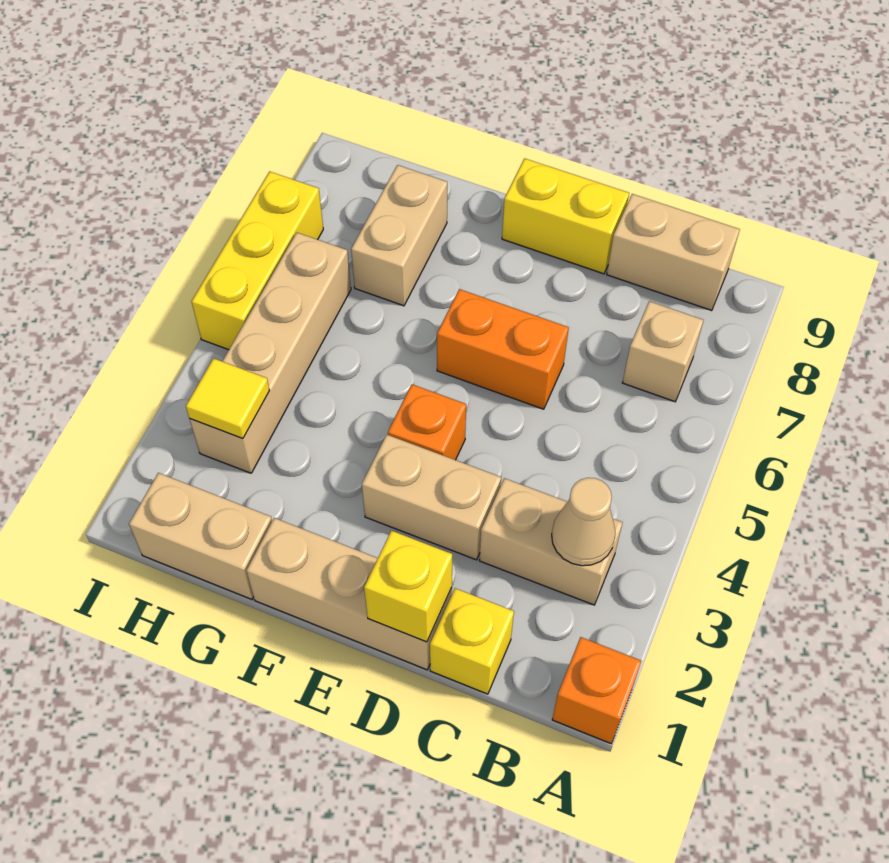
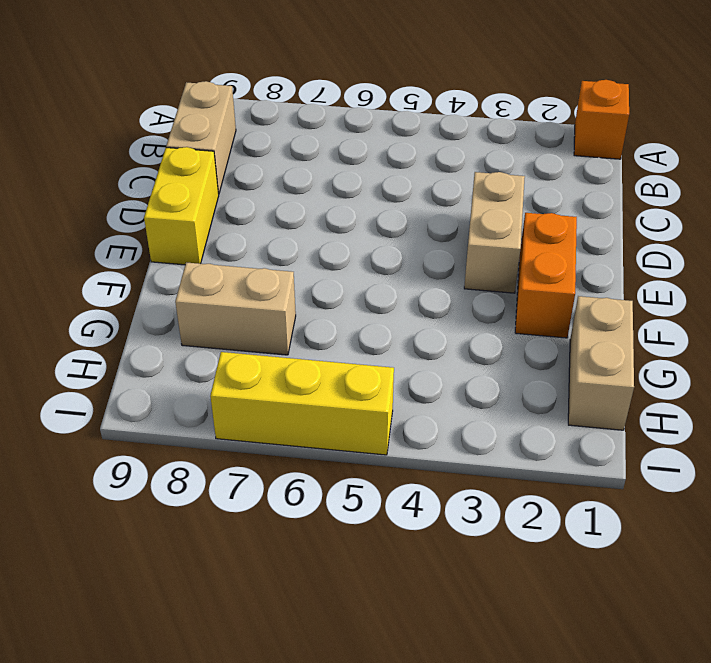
orange 1x2 brick [515,213,577,338] -> orange 1x2 brick moved to [437,289,569,409]
none -> tan 1x2 brick [479,478,623,605]
none -> tan 1x1 brick [622,301,703,402]
none -> yellow 1x1 brick [430,588,514,694]

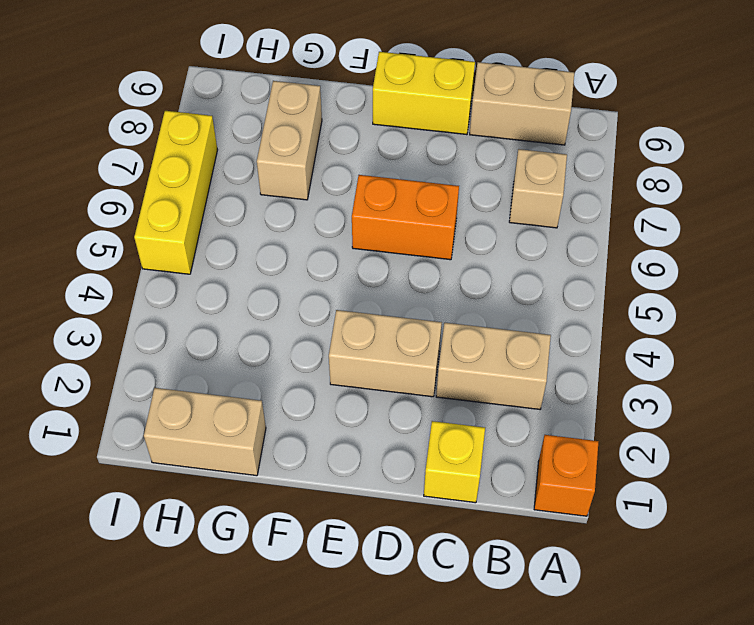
none -> tan 1x3 brick [246,518,452,670]
none -> orange 1x1 brick [388,384,466,460]
none -> tan 1x4 brick [190,233,351,473]

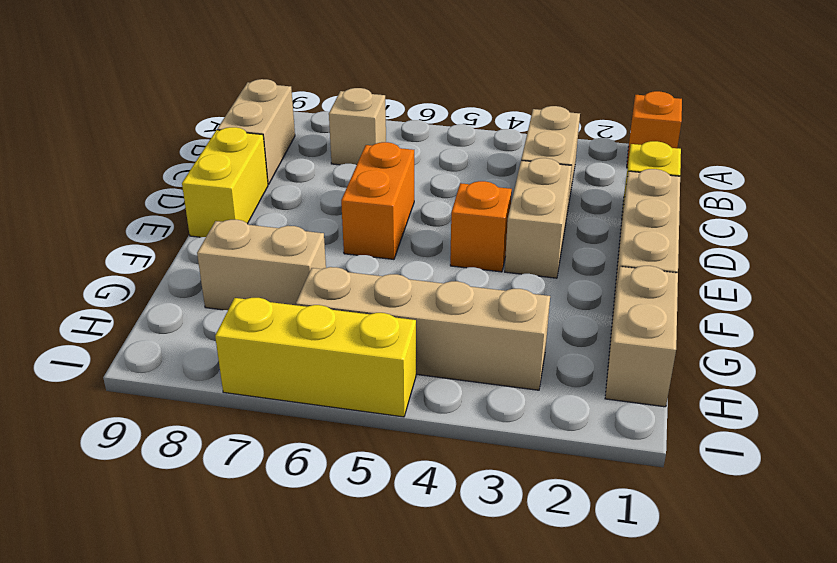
none -> tan 1x1 cone [552,478,615,566]
none -> yellow 1x1 brick [364,531,452,642]
none -> yellow 1x1 tile [186,358,270,439]

